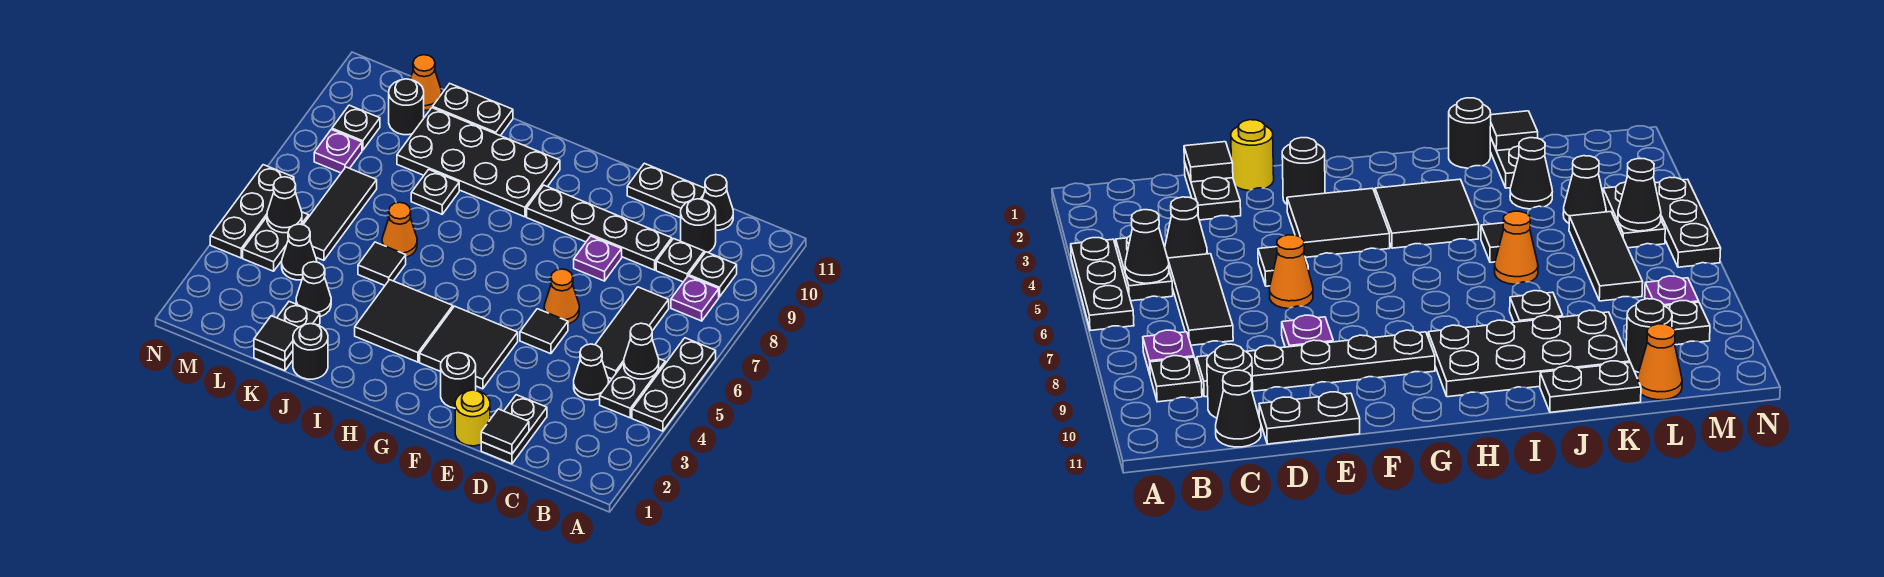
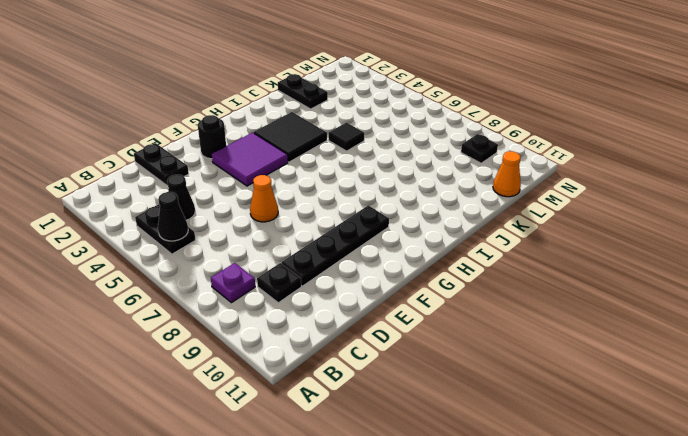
purple 2x2 tile [212,133,288,186] -> black 2x2 tile [420,306,518,389]
none -> black 1x3 plate [632,338,716,431]
none -> black 1x1 plate [689,252,737,297]
none -> black 1x3 tile [595,287,669,379]
none -> black 1x1 round brick [681,199,716,253]

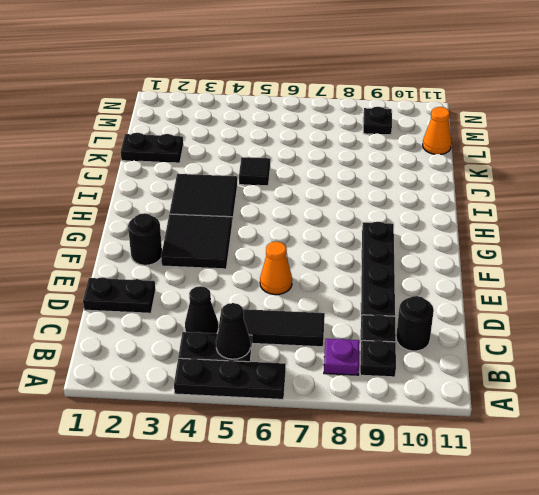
none -> black 1x1 cone [702,175,733,230]
none -> black 1x2 plate [627,163,705,218]
none -> yellow 1x1 round brick [455,390,490,446]
none -> black 1x1 tile [520,309,568,354]

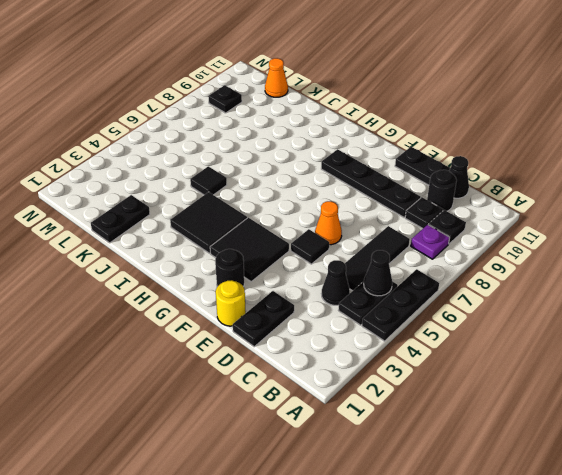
none -> purple 1x1 plate [574,236,622,281]
none -> black 2x4 plate [397,108,560,217]
none -> black 1x1 round brick [293,324,328,379]
none -> orange 1x1 cone [382,202,417,257]

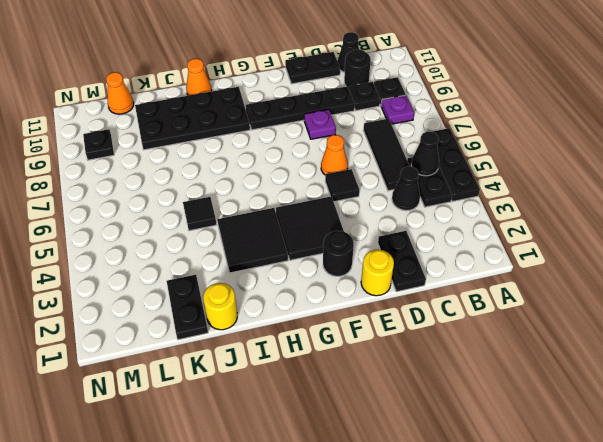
orange 1x1 cone [186,59,212,96] -> orange 1x1 cone moved to [382,202,417,257]
yellow 1x1 round brick [203,283,237,330] -> black 1x1 round brick [293,324,328,379]
none -> black 1x1 plate [411,169,459,214]
none -> black 1x2 plate [433,84,513,136]
none -> black 1x1 cone [296,262,331,317]
none -> black 1x1 cone [282,224,317,280]

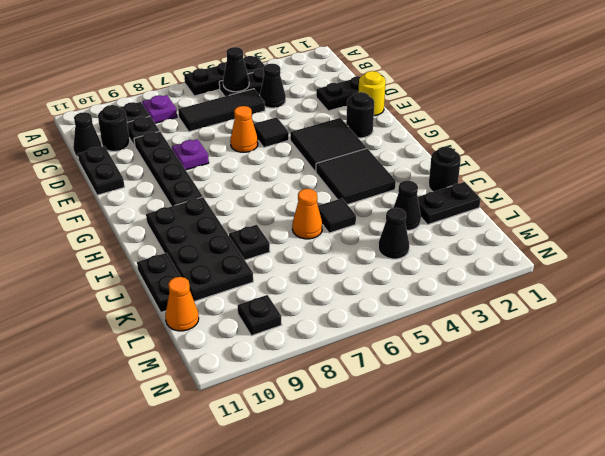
none -> black 1x3 tile [303,167,377,260]
none -> black 1x1 round brick [389,79,424,135]
none -> black 1x2 plate [243,212,309,271]
none -> purple 1x1 plate [314,129,362,173]

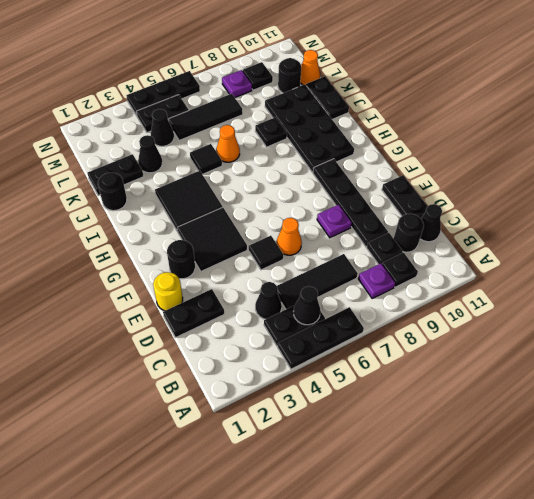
none -> black 1x1 tile [481,409,529,454]
none -> black 1x1 tile [254,316,298,361]
none -> black 1x1 cone [267,177,302,233]

